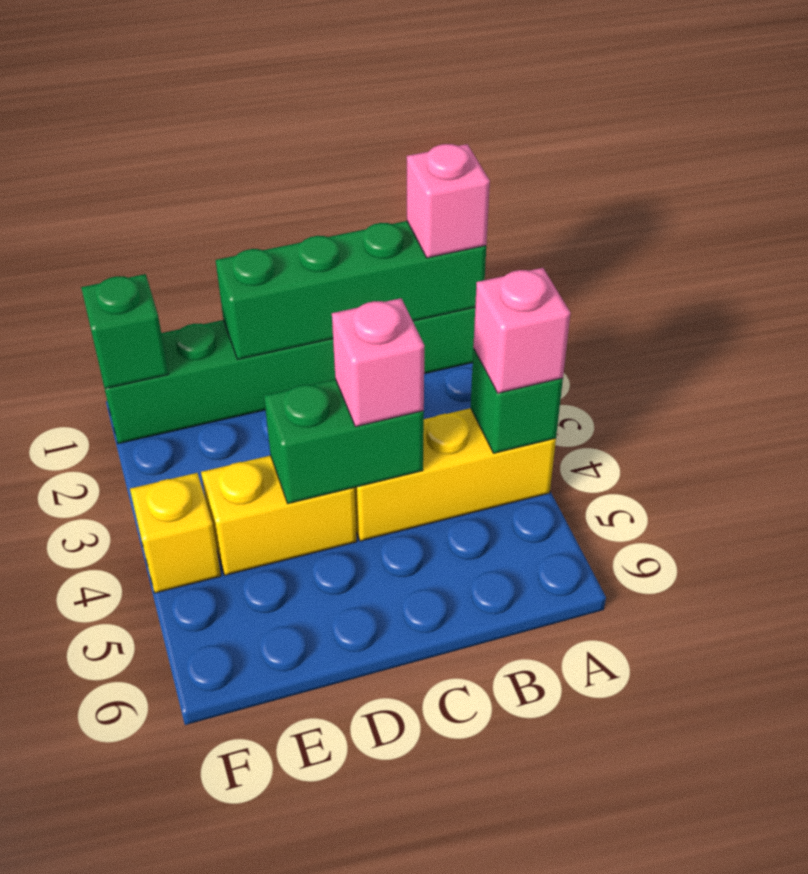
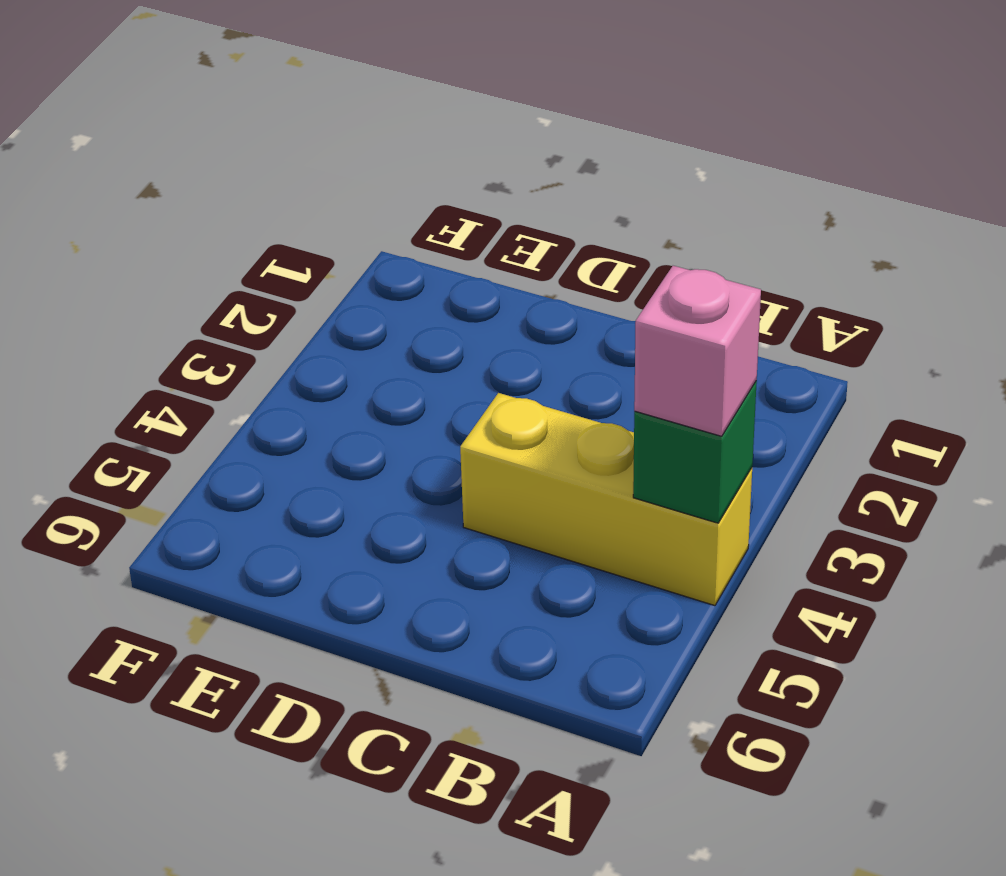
none -> green 1x6 brick [99,307,475,444]
none -> yellow 1x2 brick [201,455,357,575]

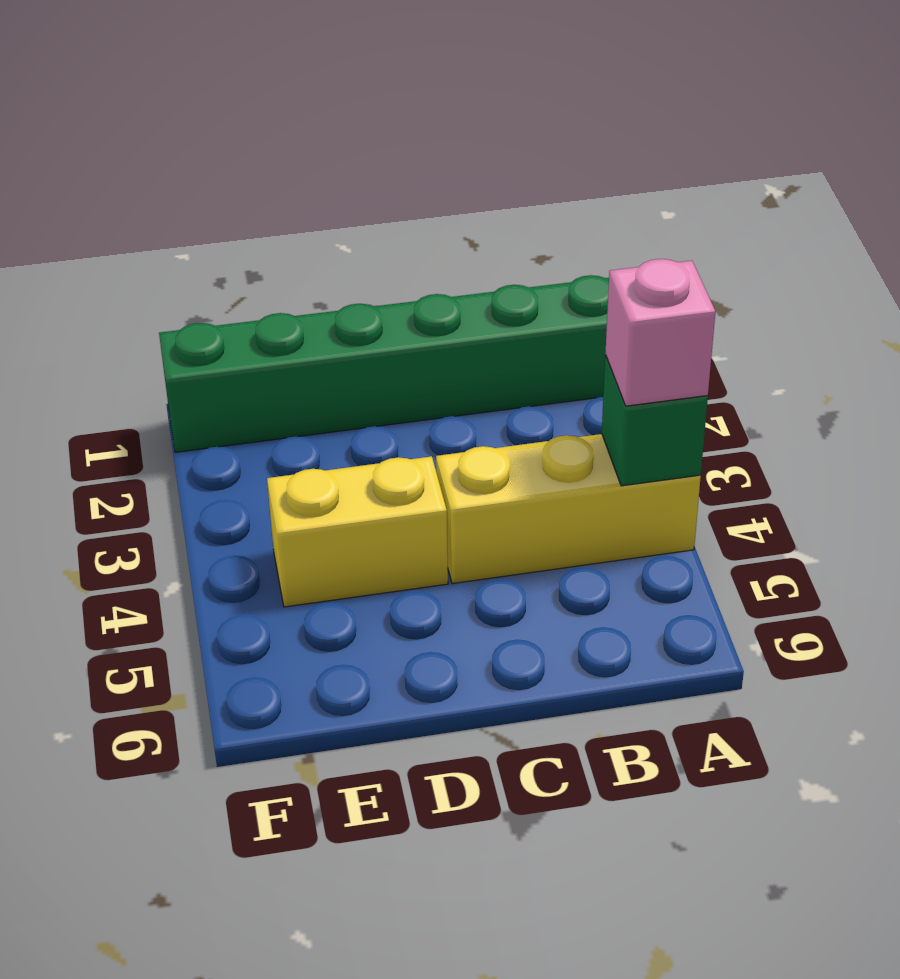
none -> yellow 1x1 brick [130,473,221,593]
none -> green 1x4 brick [216,221,486,359]

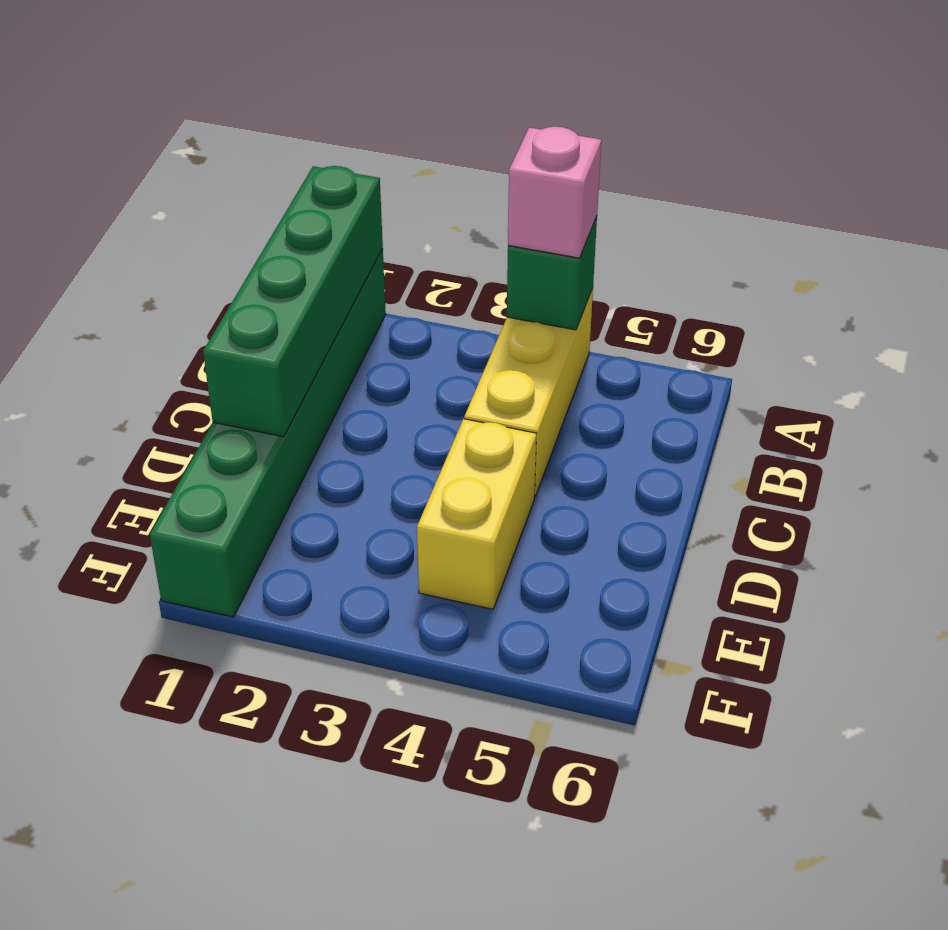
none -> yellow 1x1 brick [130,473,221,593]
none -> green 1x2 brick [264,379,424,504]

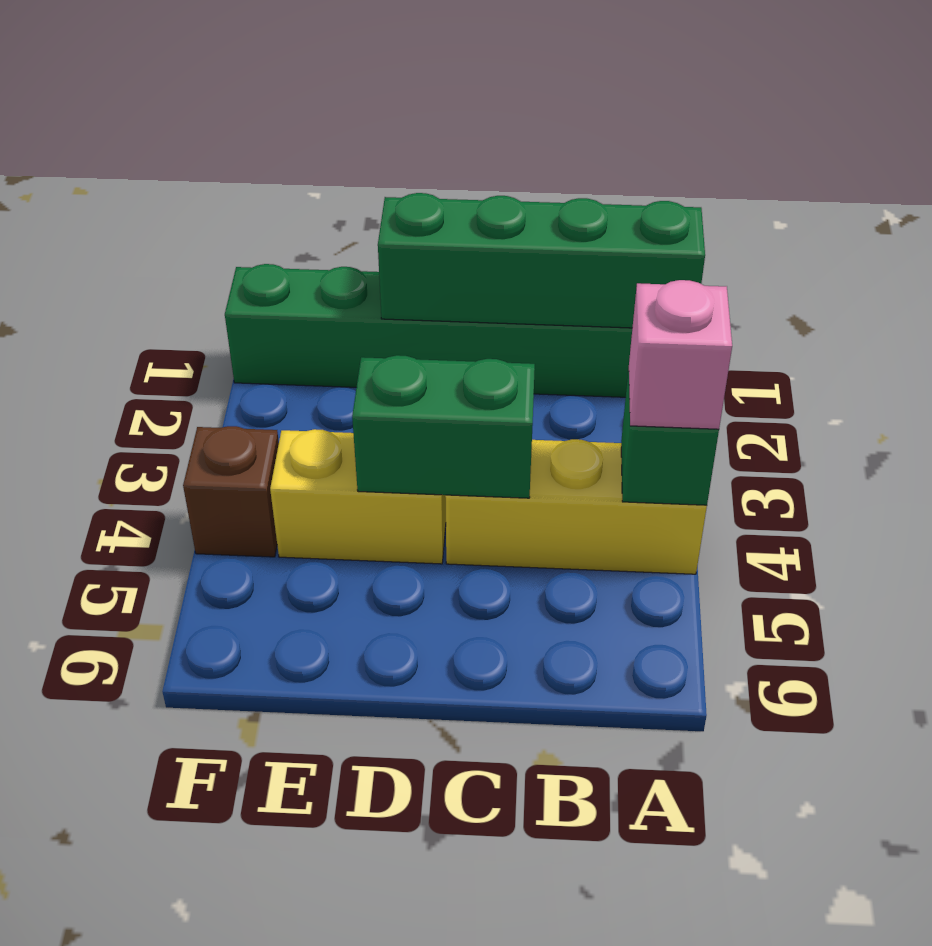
brown 1x1 brick [183,426,279,557] -> yellow 1x1 brick [130,473,221,593]
none -> green 1x1 brick [81,274,169,389]
none -> pink 1x1 brick [407,144,490,258]

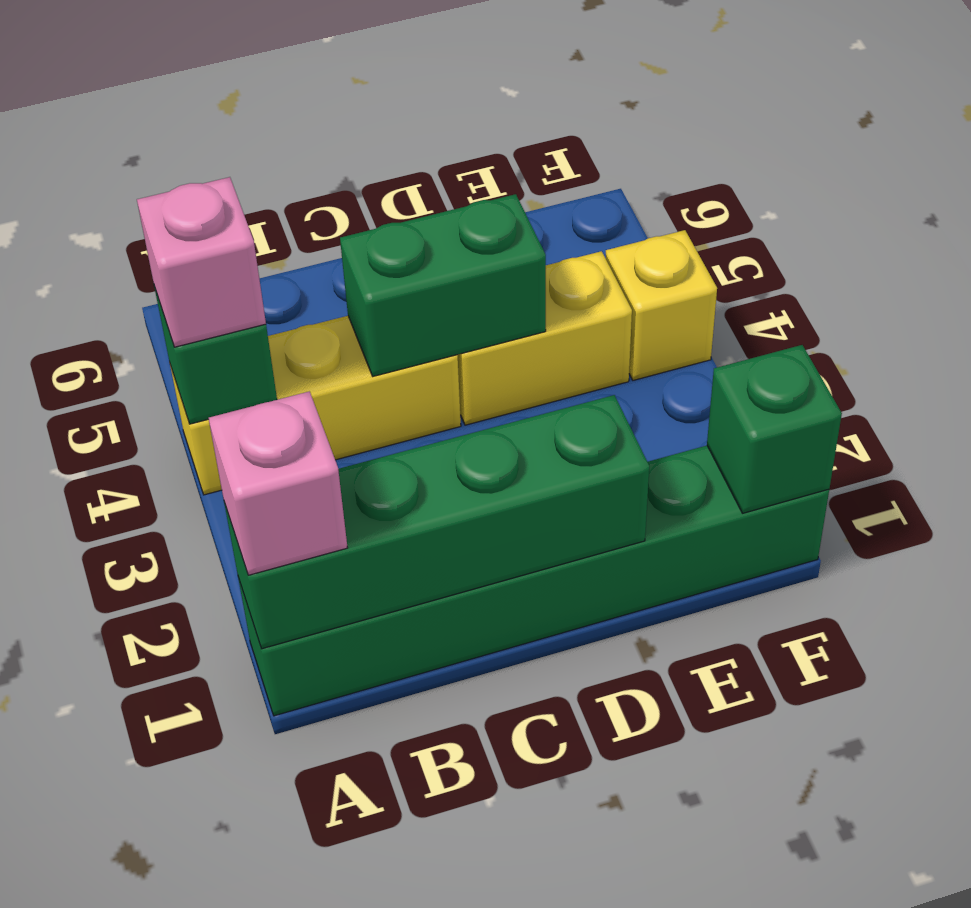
none -> pink 1x1 brick [332,298,425,427]

